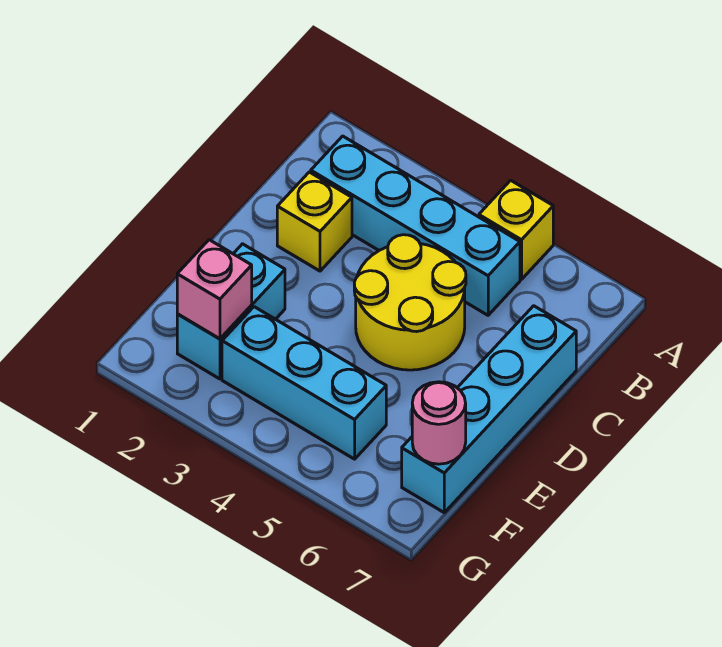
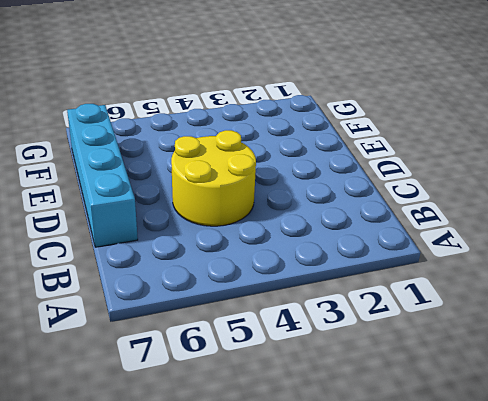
none -> yellow 1x1 brick [479,180,553,279]
none -> cyan 1x4 brick [311,136,520,315]

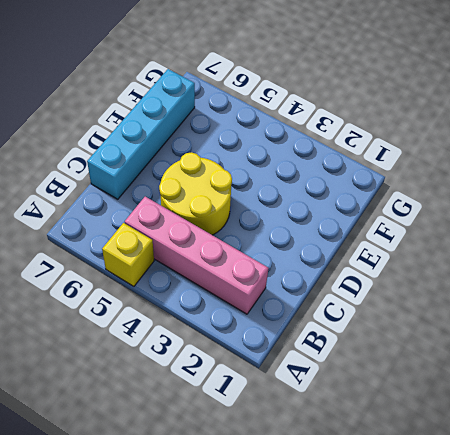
pink 1x4 brick [125,197,269,314] -> cyan 1x4 brick [311,136,520,315]
none -> yellow 1x1 brick [277,172,352,271]
none -> cyan 1x2 brick [177,244,285,379]

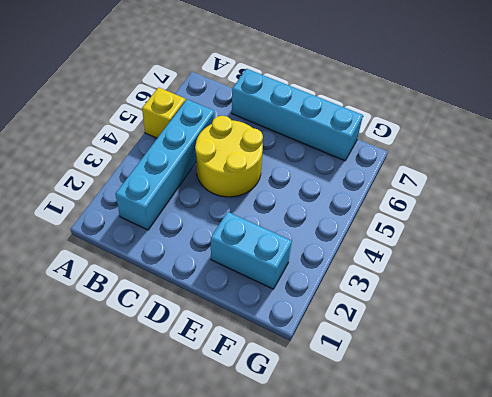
none -> yellow 1x1 brick [277,172,352,271]
none -> cyan 1x3 brick [222,307,386,459]

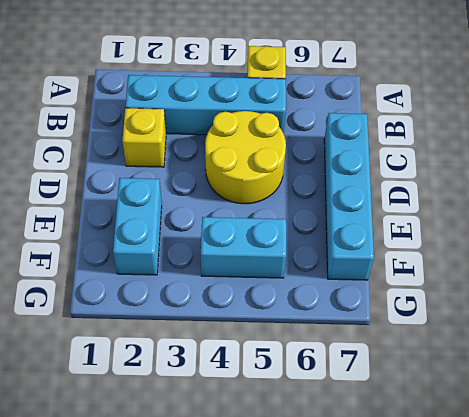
cyan 1x2 brick [201,217,286,278] -> cyan 1x3 brick [222,307,386,459]
none -> pink 1x1 brick [177,240,252,339]
none -> pink 1x1 round brick [412,382,466,464]

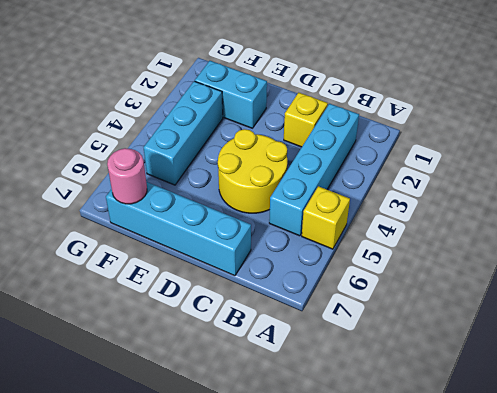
none -> pink 1x1 brick [177,240,252,339]

